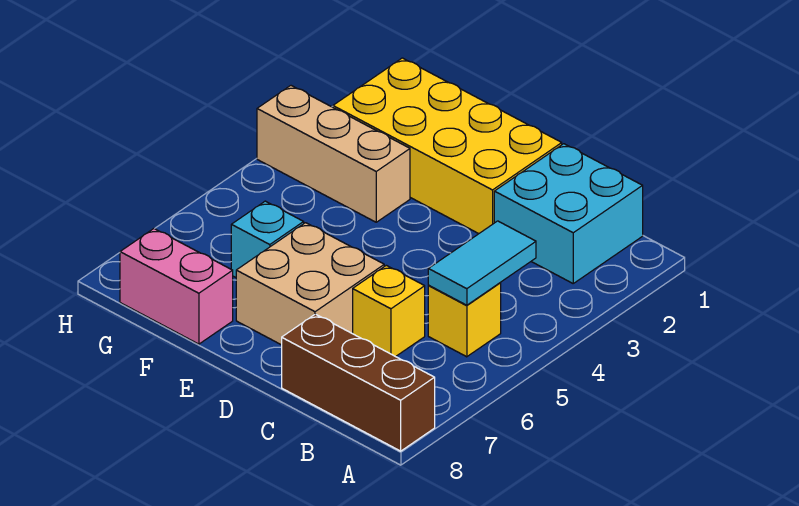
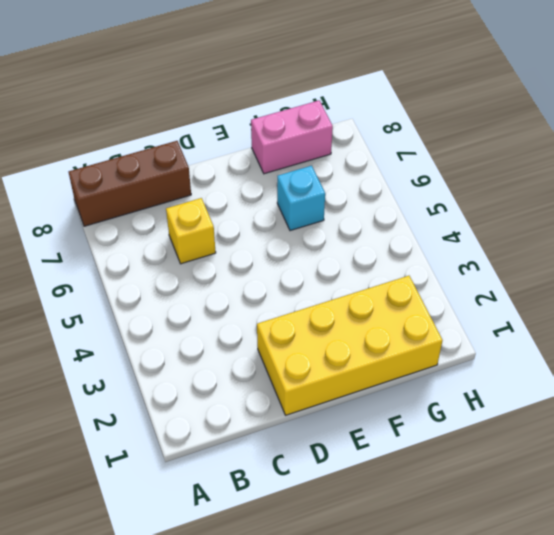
none -> cyan 2x2 brick [494,144,643,283]
none -> yellow 1x1 brick [428,283,501,357]

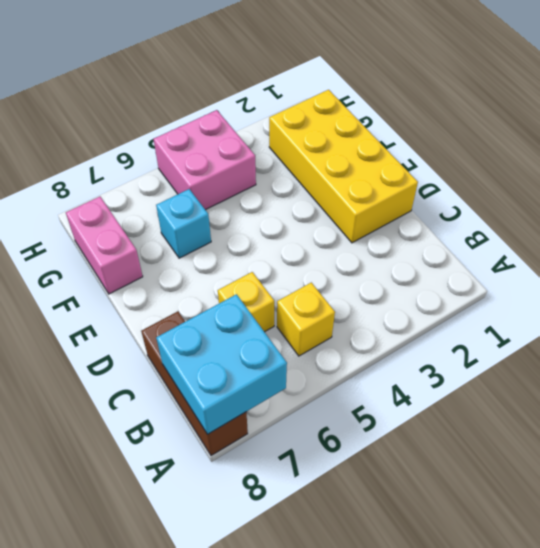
cyan 2x2 brick [156,294,287,434] -> cyan 2x2 brick moved to [494,144,643,283]
pink 2x2 brick [154,110,256,210] -> none
none -> tan 2x2 brick [236,223,384,345]
none -> tan 1x3 brick [257,86,410,222]

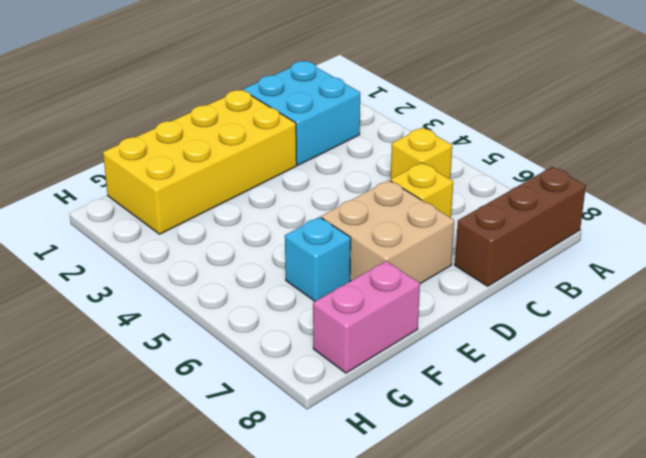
none -> tan 1x3 brick [257,86,410,222]
none -> cyan 1x2 tile [428,221,536,305]

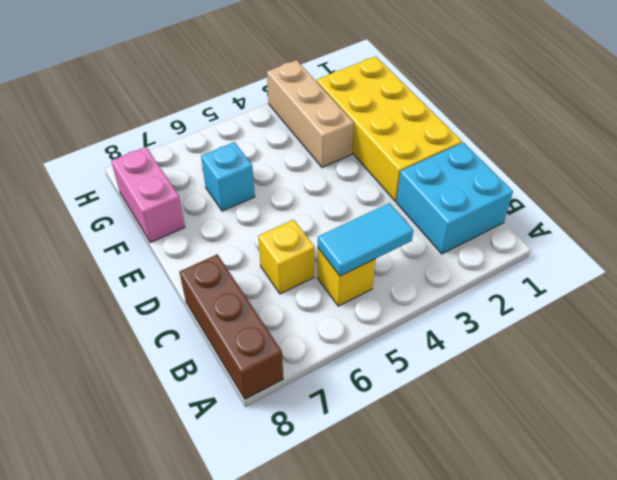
none -> tan 2x2 brick [236,223,384,345]

